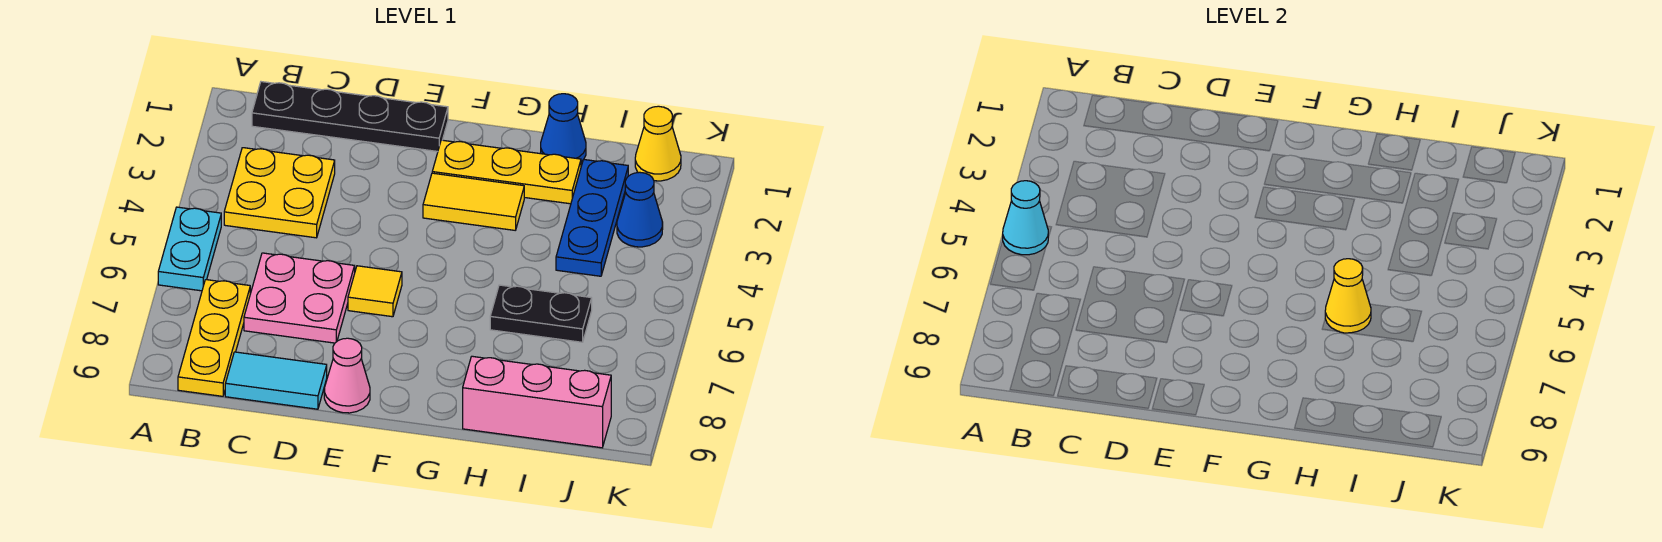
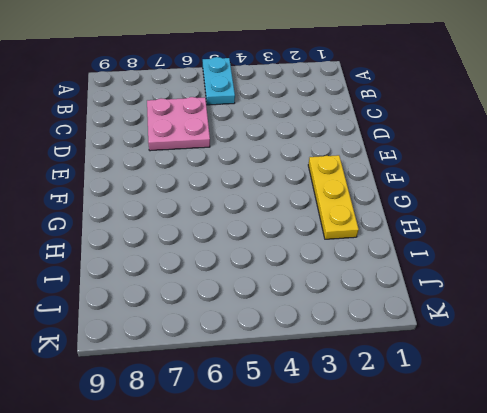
cyan 1x2 plate [203,57,235,105] -> cyan 1x2 plate turned to [158,207,221,291]
none -> black 1x4 plate [252,82,448,151]
none -> yellow 2x2 plate [224,148,335,238]
none -> yellow 1x3 plate [178,280,250,396]

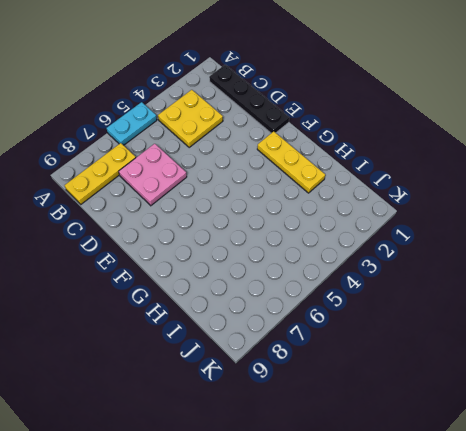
none -> cyan 1x2 tile [225,352,327,409]
none -> yellow 1x1 tile [348,266,402,317]
none -> pink 1x1 cone [324,338,370,413]

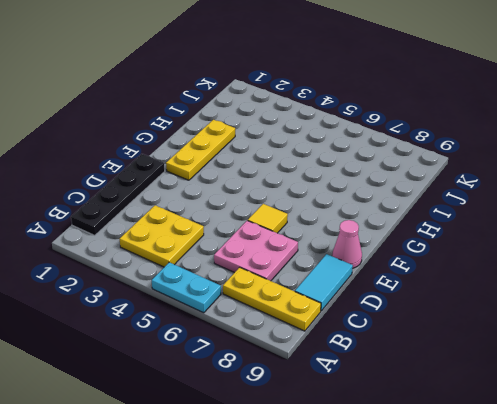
none -> yellow 1x2 tile [423,173,524,230]
none -> blue 1x1 cone [541,94,586,162]
none -> black 1x2 plate [490,285,592,342]

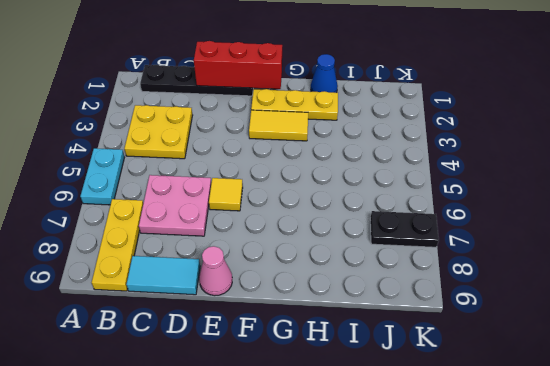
red 1x3 brick [194,41,282,89] -> none
black 1x2 plate [370,211,439,247] -> black 1x2 plate moved to [490,285,592,342]
none -> pink 1x3 brick [463,356,611,448]
none -> blue 1x3 plate [556,160,628,276]
none -> yellow 1x1 cone [635,106,681,181]

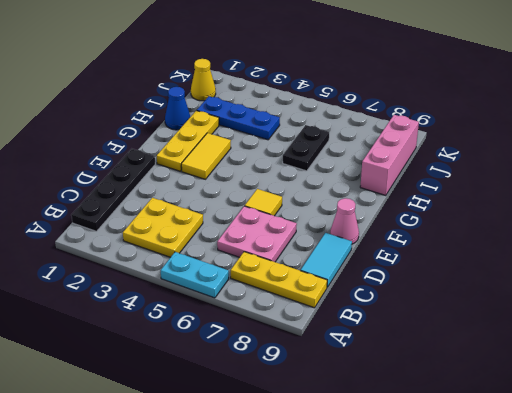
none -> blue 1x1 cone [617,172,663,247]
none -> cyan 1x1 cone [1003,181,1048,255]
none -> yellow 1x1 cone [1325,259,1371,333]

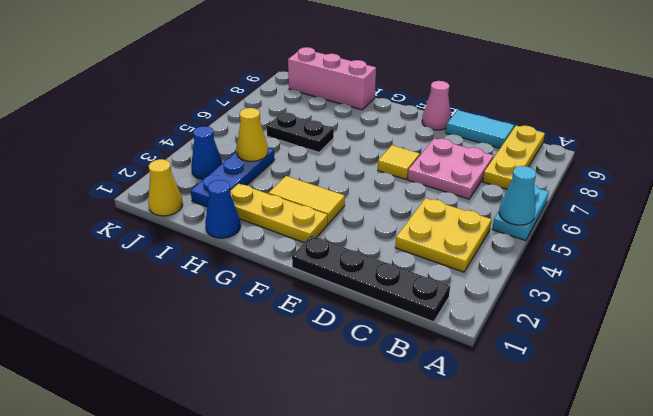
yellow 1x1 cone [236,108,268,161] -> yellow 1x1 cone moved to [1325,259,1371,333]

